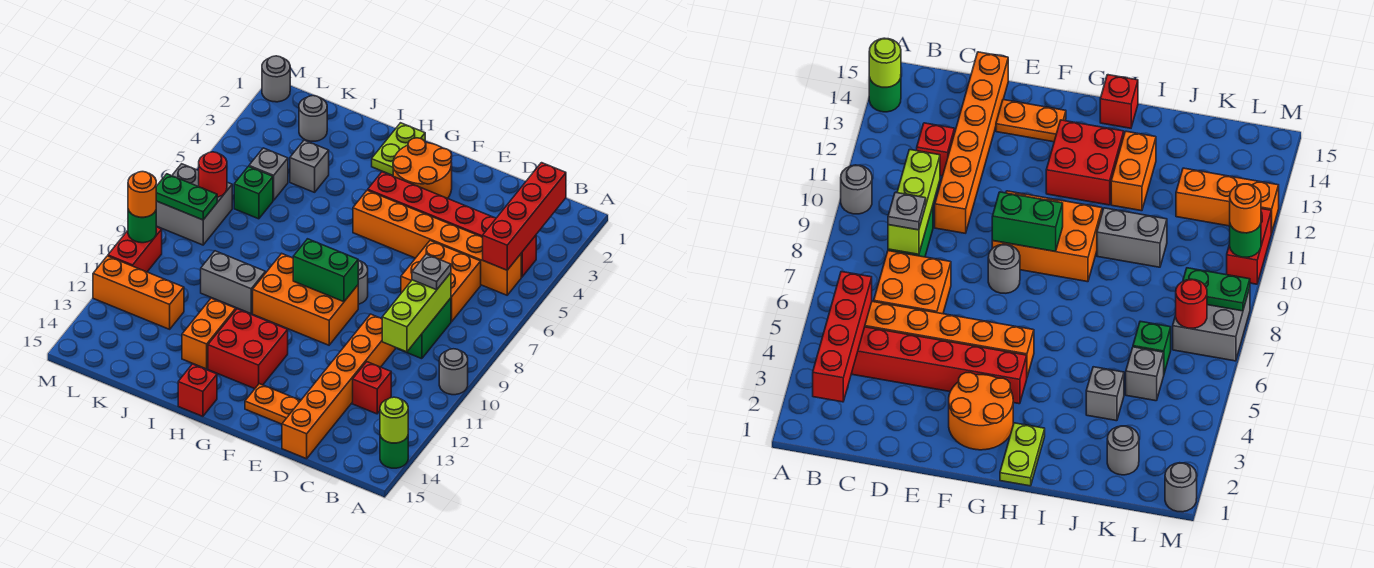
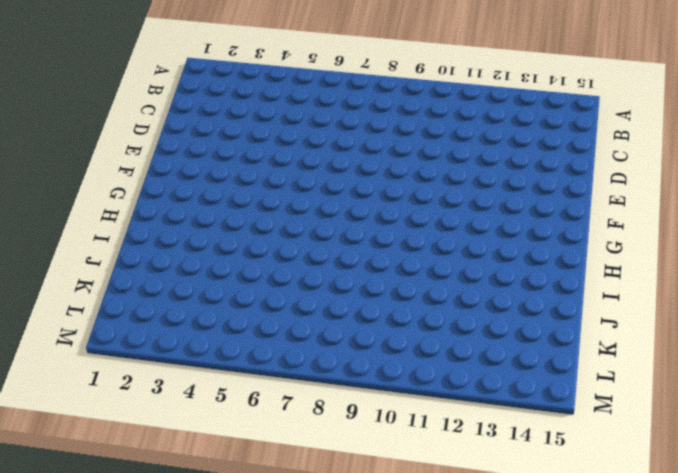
none -> grey 1x1 round brick [439,349,468,395]
none -> green 1x1 round brick [380,436,408,468]
none -> red 1x6 brick [368,172,536,277]
none -> orange 1x6 brick [353,190,521,295]

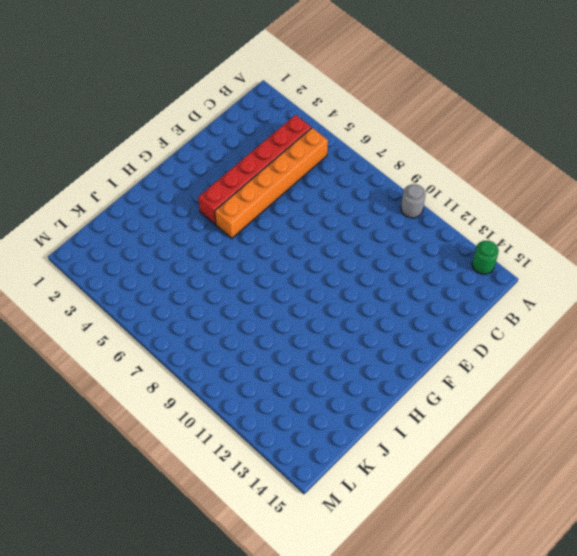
none -> orange 2x2 brick [401,241,481,322]
none -> green 1x2 brick [397,298,451,359]
none -> red 1x1 brick [353,362,391,414]
none -> orange 1x6 brick [282,314,395,459]

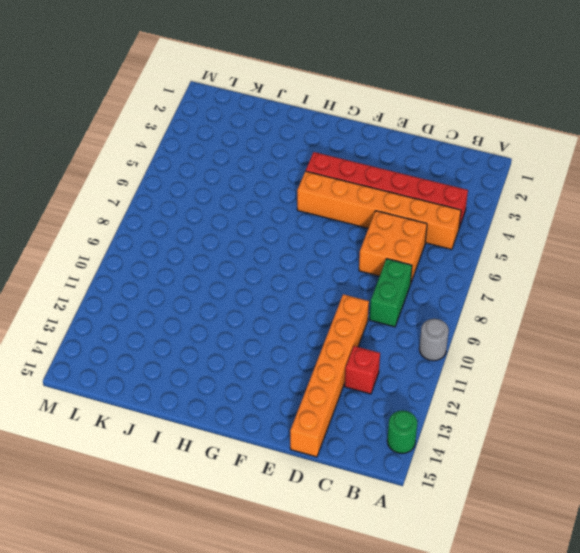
none -> orange 1x2 plate [245,384,301,424]
none -> orange 2x2 round brick [393,138,452,198]
none -> grey 1x1 round brick [358,260,368,304]
none -> orange 2x3 brick [253,254,358,345]

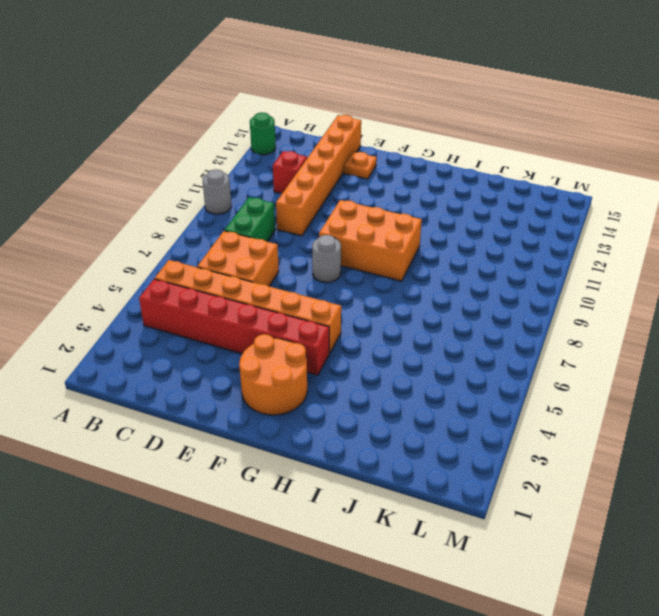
orange 1x1 plate [344,152,377,179] -> orange 1x2 plate [245,384,301,424]
none -> red 2x2 brick [208,309,288,389]
none -> lime 1x2 plate [372,123,425,175]
none -> red 1x1 brick [178,364,217,416]
none -> grey 1x2 brick [201,251,265,314]

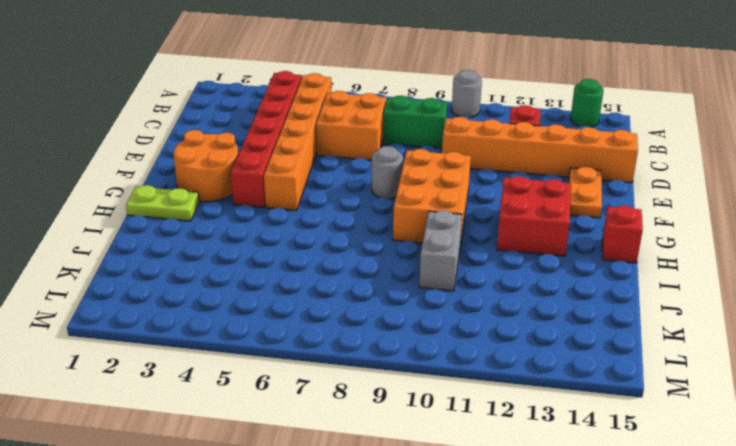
none -> orange 1x2 brick [182,298,236,369]
none -> grey 1x1 brick [290,140,329,192]
none -> grey 1x1 round brick [299,96,327,141]
none -> grey 1x1 brick [249,148,288,200]

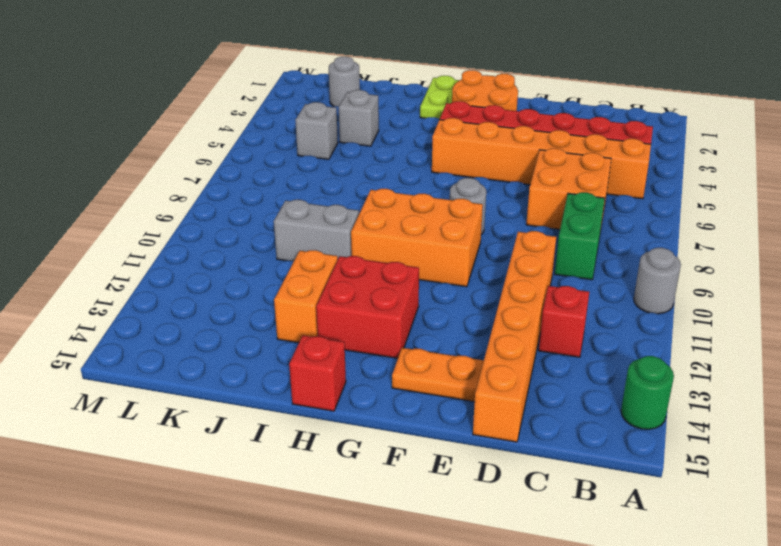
none -> green 1x1 brick [234,167,273,219]
none -> orange 1x3 brick [93,256,184,329]
none -> grey 2x2 brick [156,164,232,245]
none -> grey 1x1 round brick [262,56,290,102]

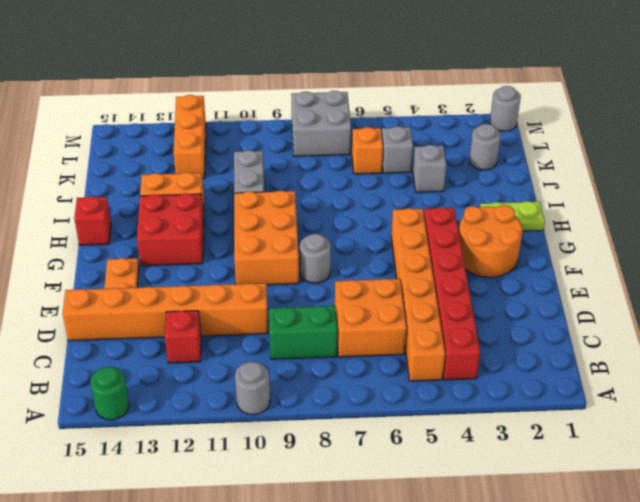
orange 1x1 brick [352,127,383,174] -> green 1x1 brick [234,167,273,219]
none -> red 1x2 brick [108,227,162,272]
none -> lime 1x1 round brick [380,397,408,443]
none -> red 1x4 brick [482,163,566,270]
none -> lime 1x3 brick [382,273,451,352]

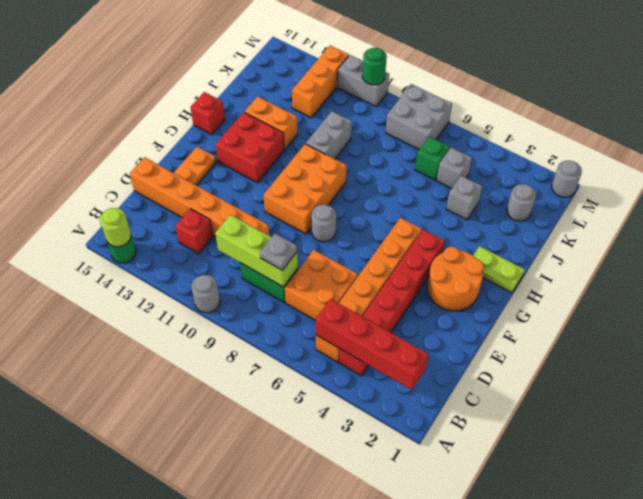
grey 1x2 brick [338,55,389,106] -> red 1x2 brick [108,227,162,272]
none -> green 1x2 brick [293,239,358,302]
none -> red 1x1 round brick [199,152,227,197]
none -> green 1x2 plate [156,174,217,220]
none -> orange 1x1 round brick [128,172,156,217]

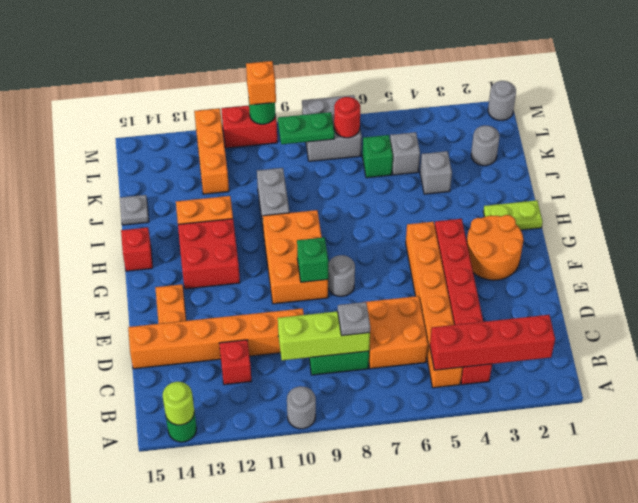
green 1x1 brick [297,237,328,282] -> green 1x2 brick [293,239,358,302]
grey 1x1 plate [120,195,149,225] -> none
green 1x2 plate [278,112,335,144] -> green 1x2 plate turned to [156,174,217,220]
orange 1x1 brick [246,61,276,105] -> orange 1x1 round brick [128,172,156,217]

